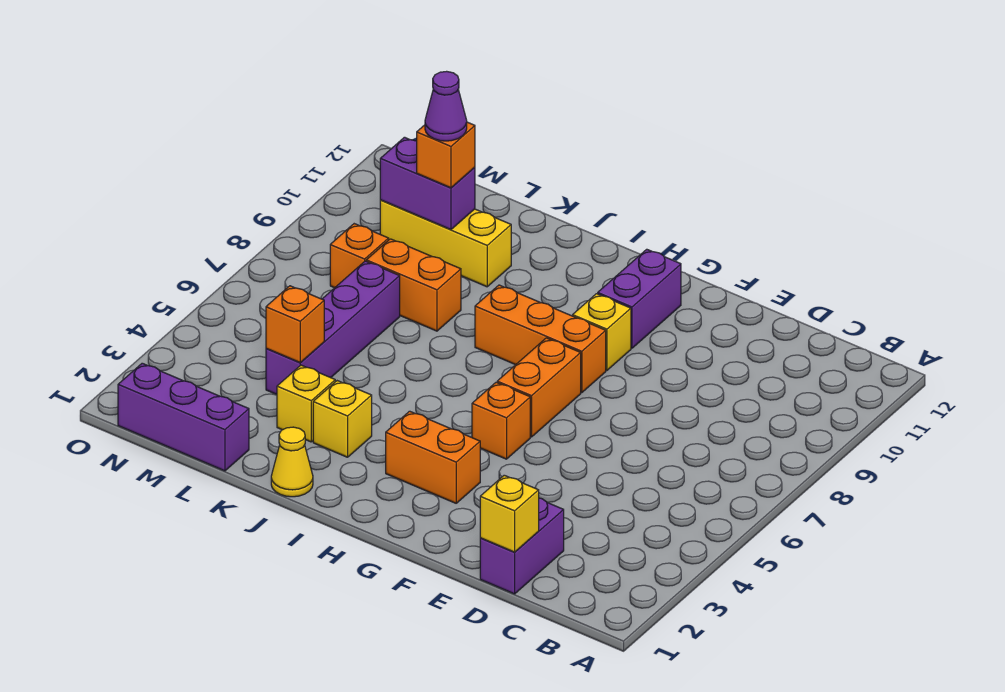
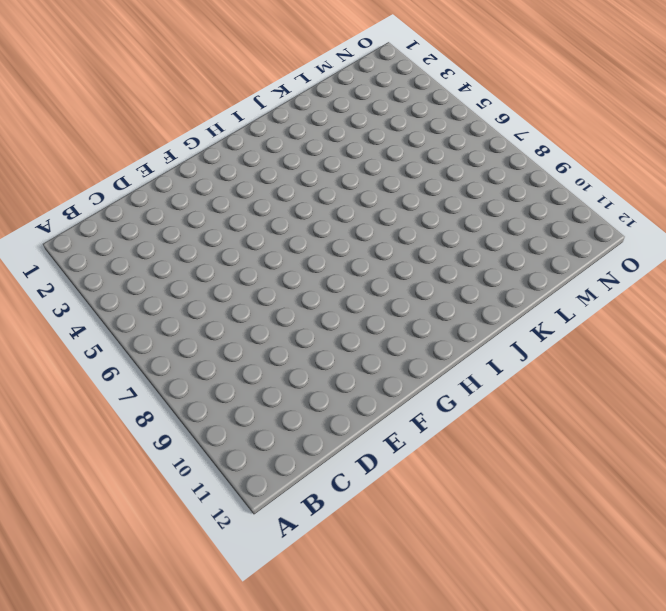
none -> purple 1x2 brick [480,498,564,594]
none -> orange 1x2 brick [386,411,480,503]
none -> orange 1x1 brick [472,382,530,459]

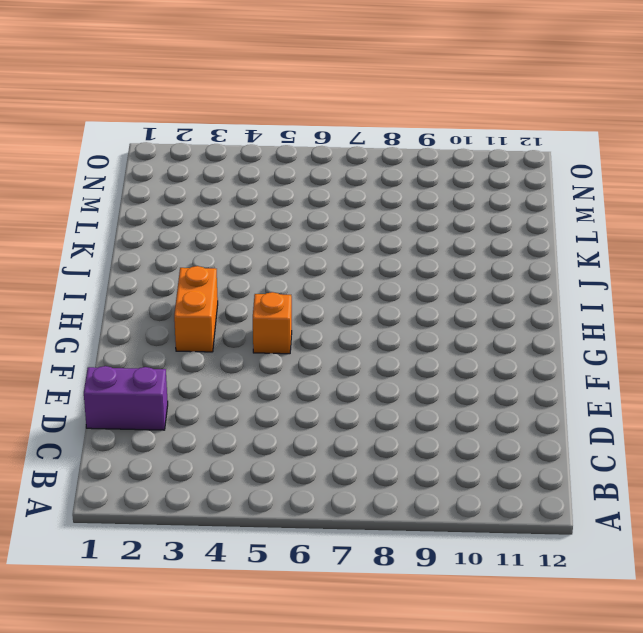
none -> orange 1x2 brick [497,338,581,437]
none -> orange 1x3 brick [475,285,606,393]
none -> yellow 1x1 brick [573,294,631,370]

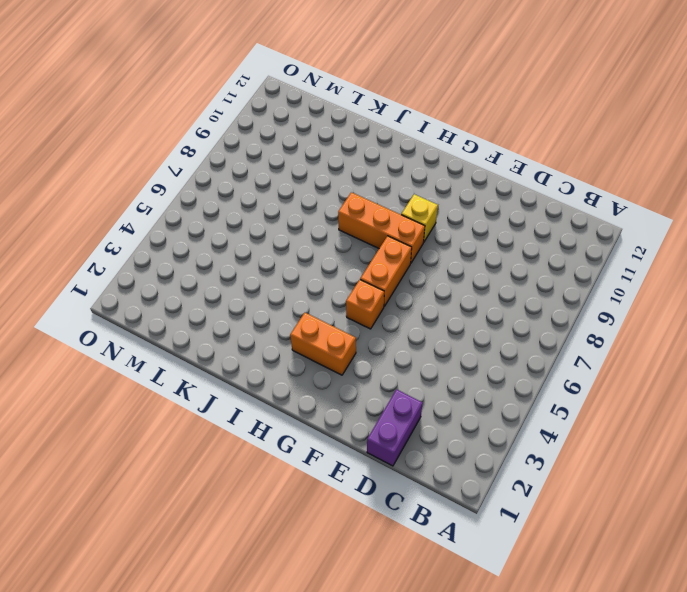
none -> purple 1x2 brick [598,249,681,348]
none -> yellow 1x1 cone [271,427,313,497]
none -> yellow 1x1 brick [313,381,372,457]

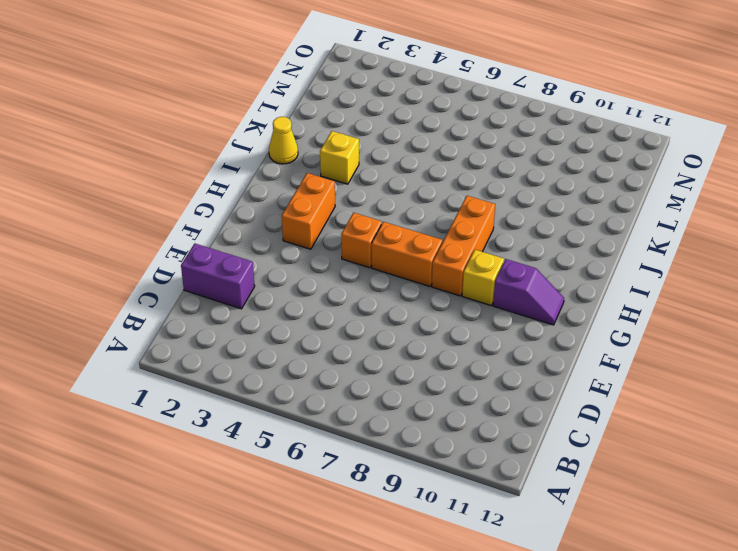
purple 1x2 slope [493,259,564,325] -> purple 1x2 brick [598,249,681,348]
none -> yellow 1x1 brick [277,365,335,442]
none -> orange 1x2 brick [366,239,461,331]
none -> yellow 1x3 brick [380,200,511,287]

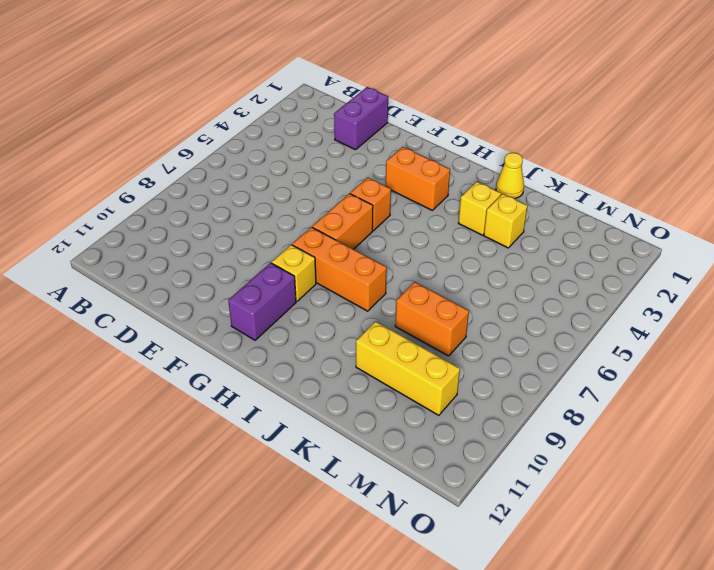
none -> purple 1x3 brick [118,363,249,471]
none -> purple 1x4 brick [266,261,400,394]
none -> orange 1x1 brick [330,224,389,288]

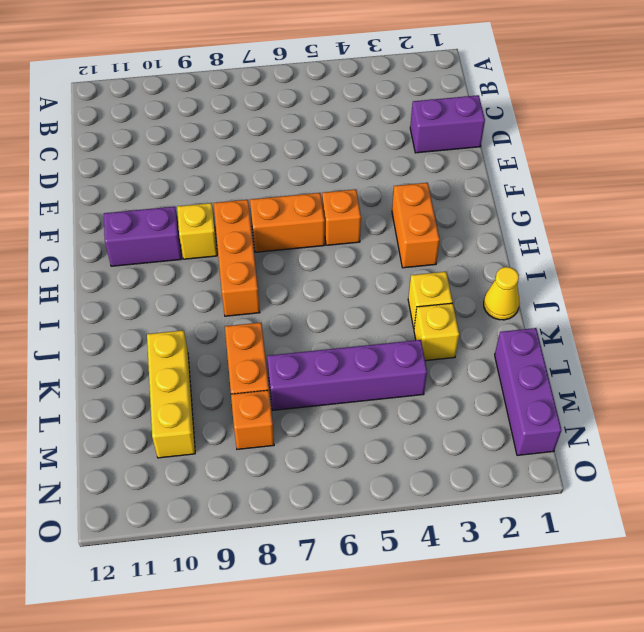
none -> yellow 1x1 brick [480,475,539,552]
none -> orange 1x1 brick [266,286,324,363]
none -> purple 1x2 brick [380,137,475,230]

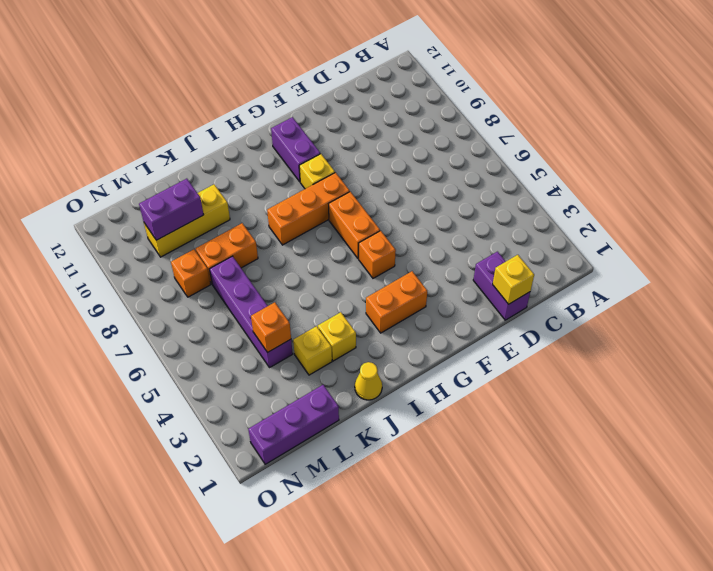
none -> orange 1x1 brick [417,122,475,188]
none -> purple 1x1 cone [425,71,467,141]

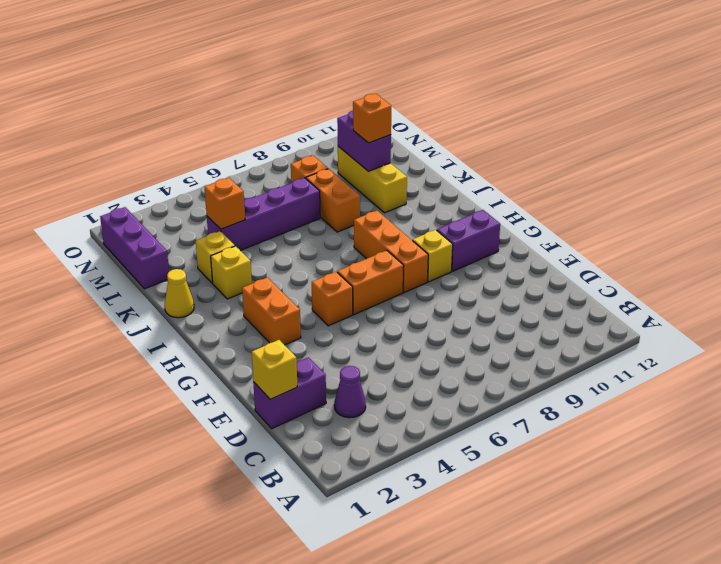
purple 1x1 cone [334,366,366,418] -> purple 1x1 cone moved to [425,71,467,141]

